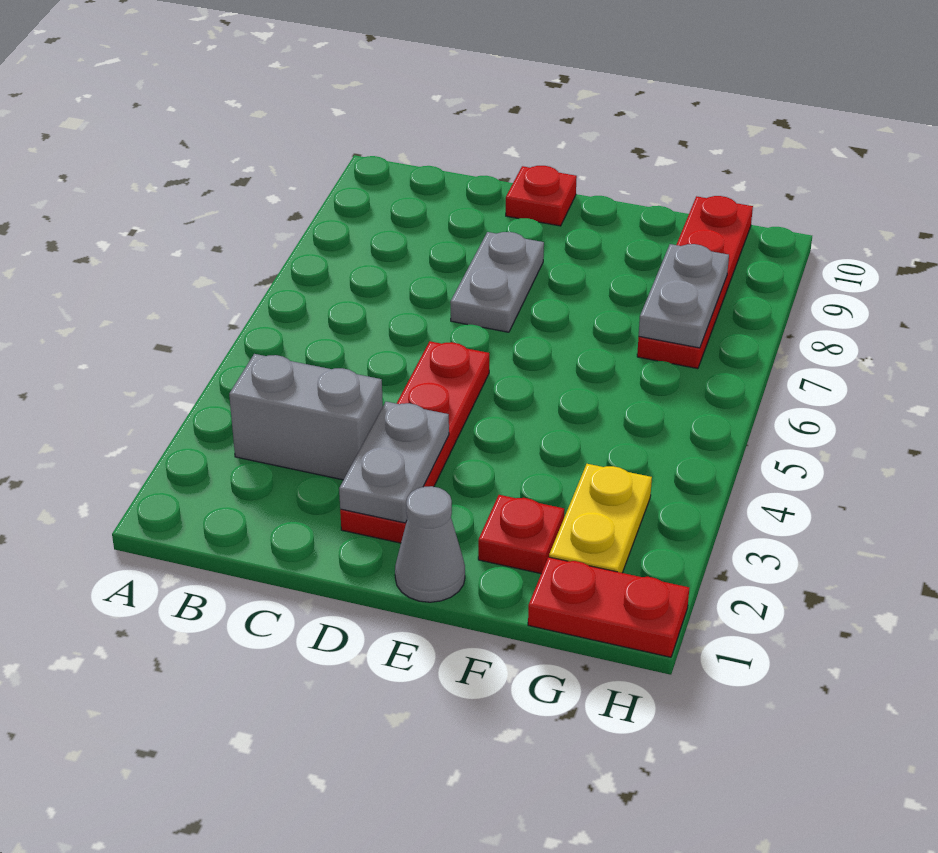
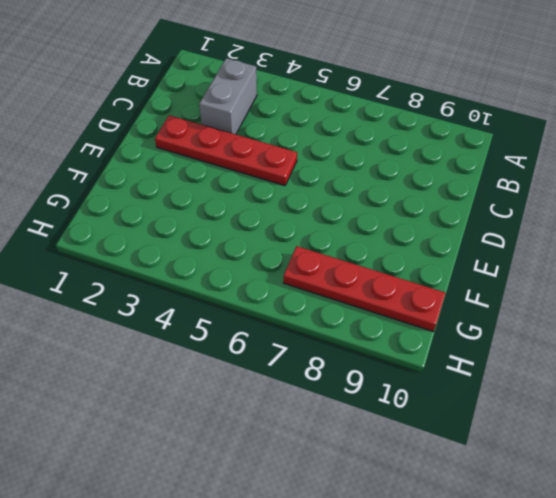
none -> grey 1x2 plate [450,232,544,332]
none -> red 1x1 plate [506,166,577,226]

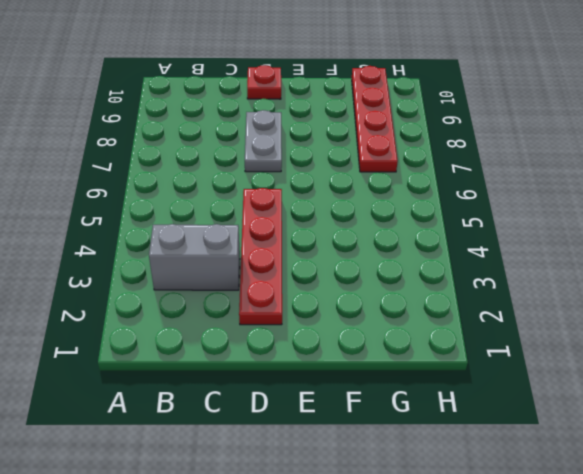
none -> grey 1x1 cone [395,486,465,602]
none -> red 1x1 plate [478,495,564,573]

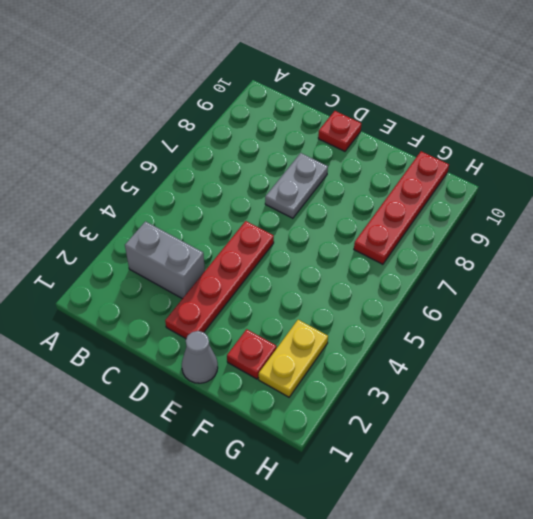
none -> red 1x2 plate [528,557,689,657]
none -> grey 1x2 plate [339,402,449,523]

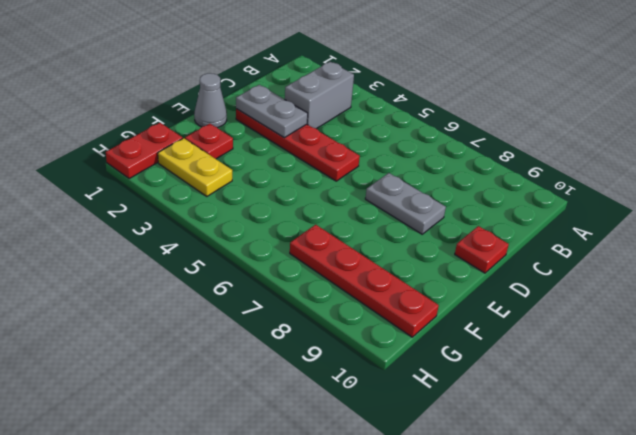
none -> grey 1x2 plate [639,244,729,348]

